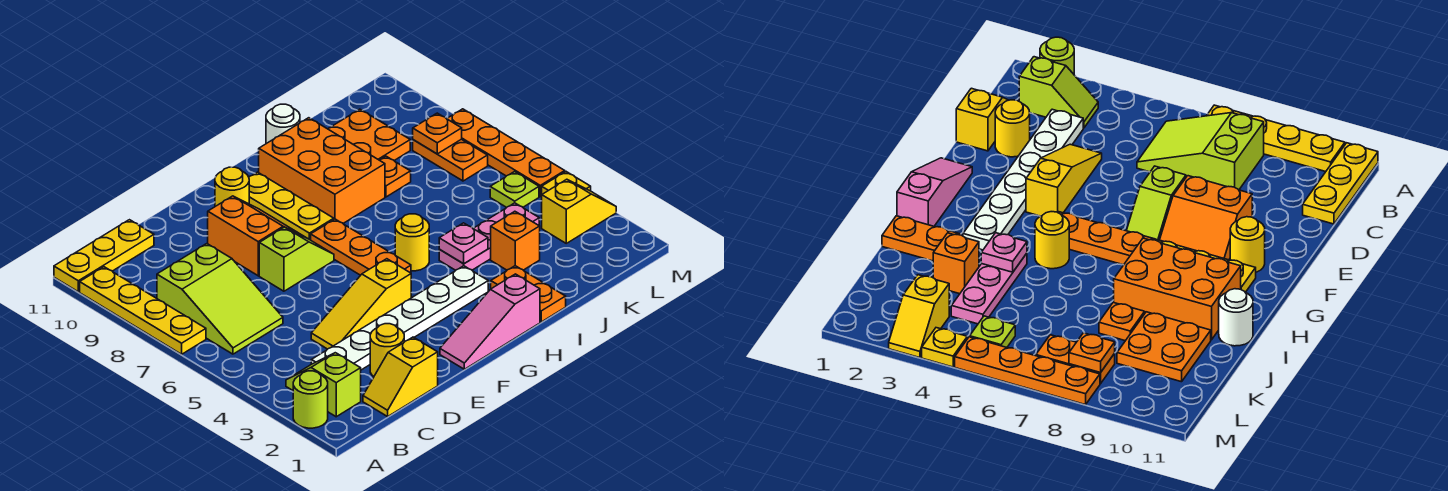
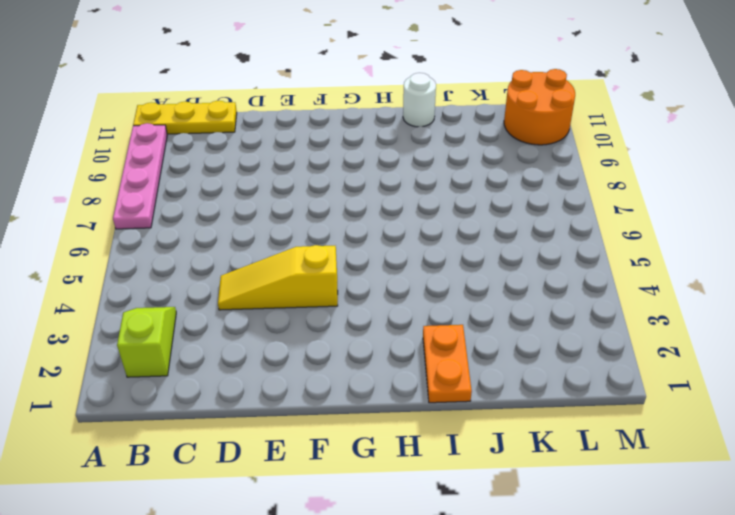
pink 1x4 plate [113,123,167,229] -> yellow 1x4 plate [80,267,206,354]
orange 2x2 round brick [504,69,575,145] -> none
none -> lime 1x1 round brick [293,371,328,428]
none -> lime 2x3 slope [157,244,283,354]
none -> yellow 1x2 slope [363,337,438,417]
none -> white 1x6 plate [311,266,488,370]

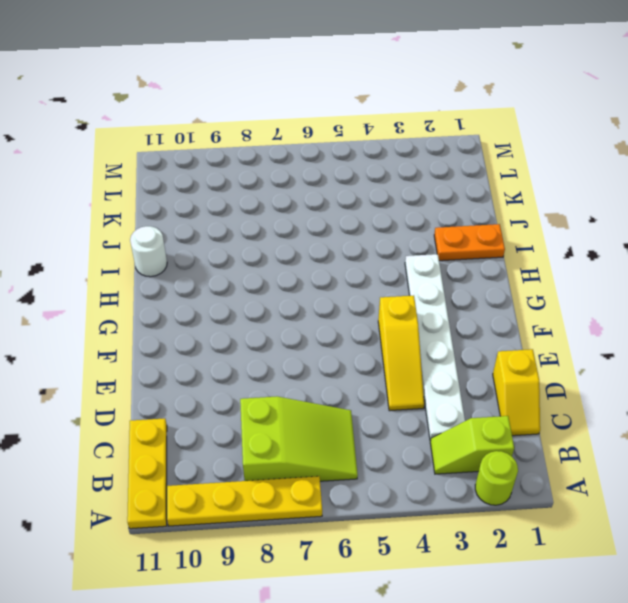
none -> yellow 1x1 round brick [370,324,404,377]
none -> lime 1x2 slope [259,227,334,291]
none -> orange 2x2 slope [208,196,303,276]
none -> pink 1x3 slope [440,274,540,369]

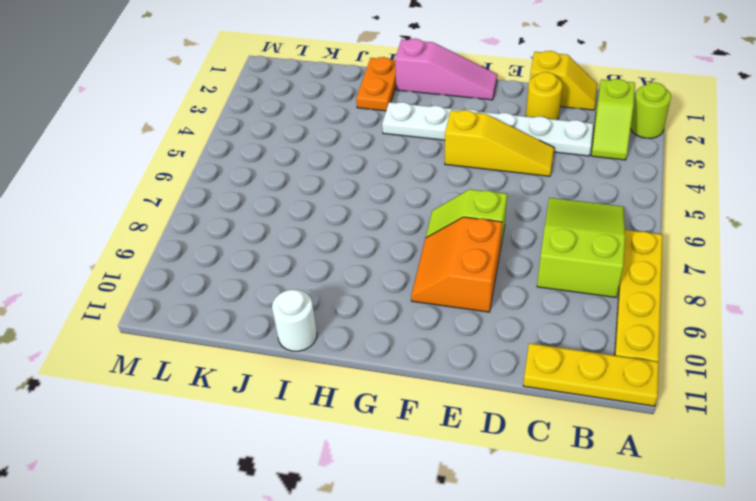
none -> yellow 1x1 round brick [215,167,249,206]
none -> orange 1x3 plate [311,219,411,275]
none -> yellow 1x3 plate [249,172,334,240]
none -> yellow 1x1 round brick [395,214,429,271]

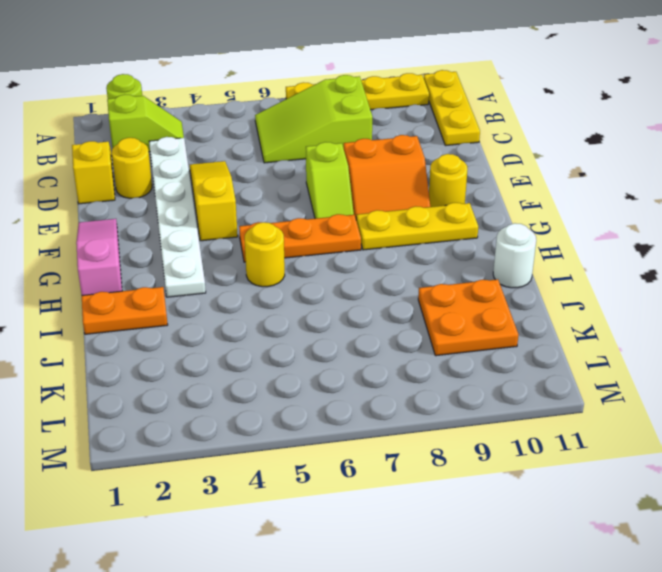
none -> orange 2x3 brick [259,118,385,223]
none -> pink 1x3 plate [439,203,539,270]
none -> orange 1x1 brick [491,211,540,270]
none -> orange 1x1 plate [380,156,411,197]

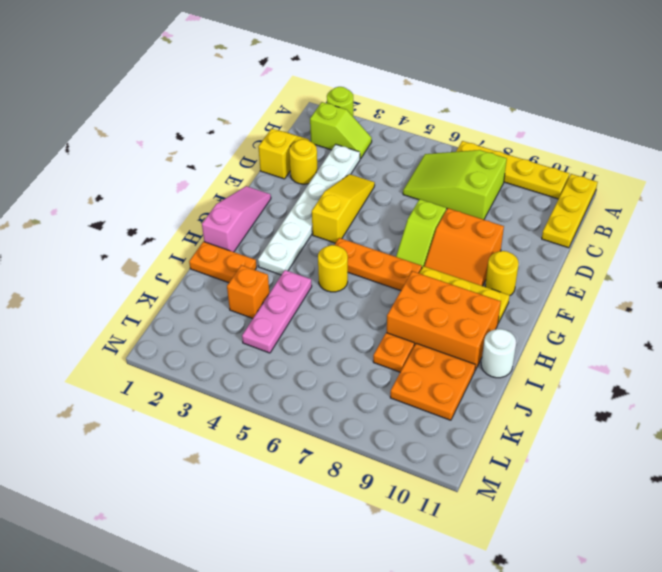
none -> yellow 1x2 slope [542,179,616,243]
none -> lime 1x1 plate [490,172,539,207]
none -> orange 1x2 plate [413,139,488,181]
none -> yellow 1x1 plate [542,172,591,194]

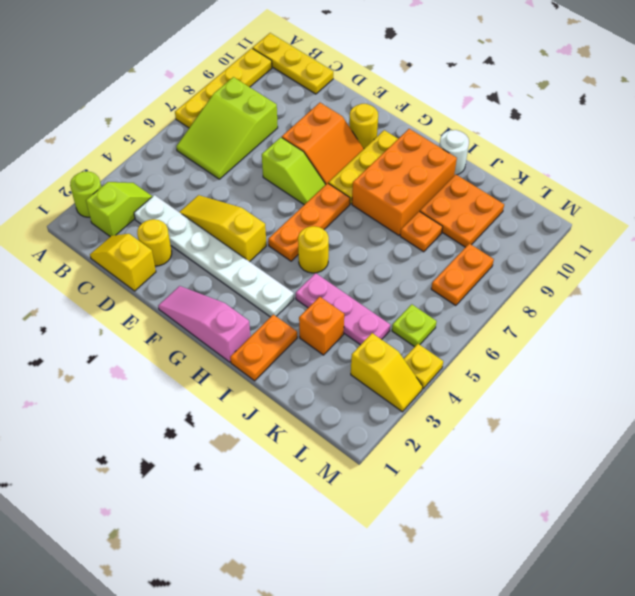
none -> orange 1x4 plate [447,109,565,196]
none -> pink 1x1 plate [439,223,488,264]
none -> orange 1x1 plate [413,113,462,154]

